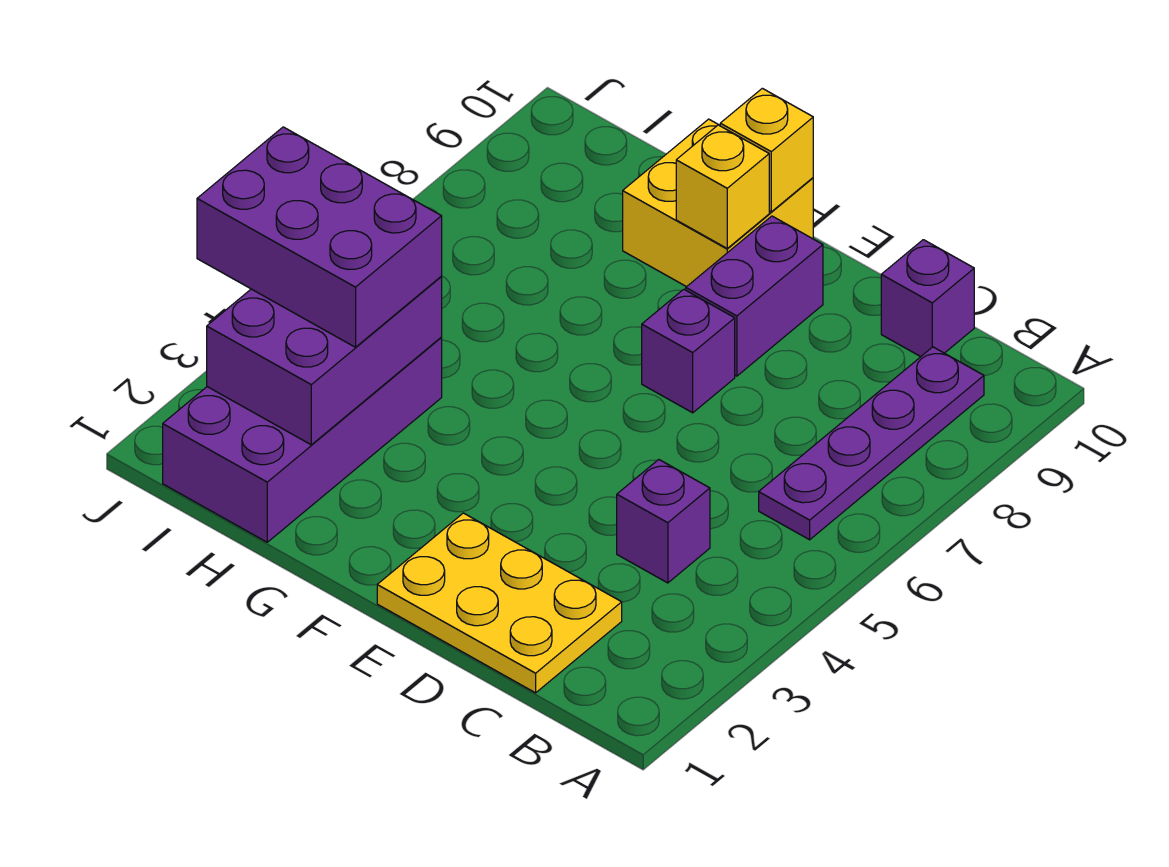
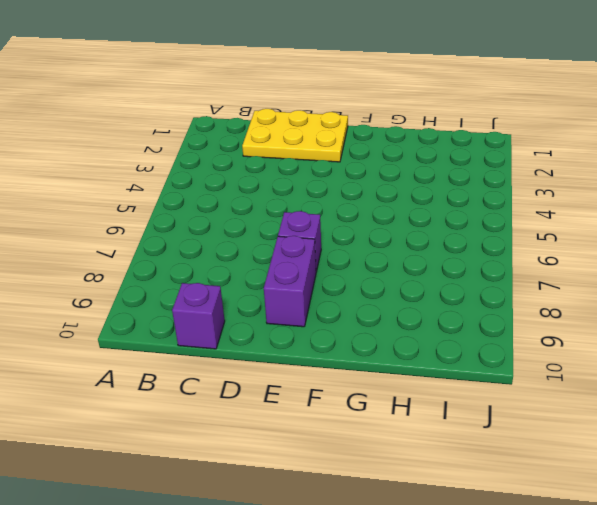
none -> purple 1x4 plate [759,347,984,540]
none -> purple 1x1 brick [617,460,710,583]
none -> yellow 2x2 brick [623,119,813,287]

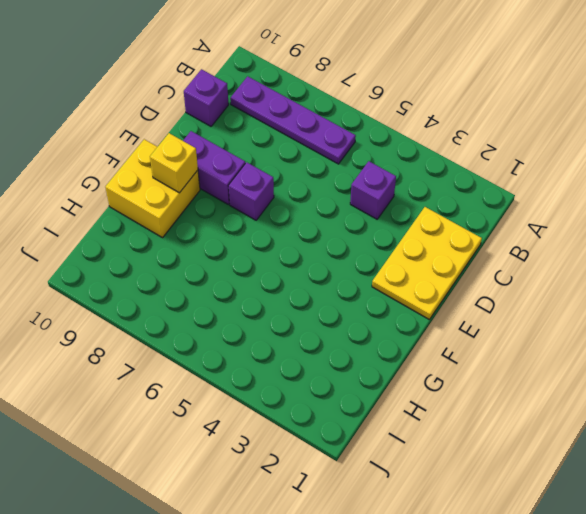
none -> purple 2x4 brick [163,338,442,542]
none -> yellow 1x1 brick [720,88,813,212]
none -> purple 2x3 brick [207,277,442,445]

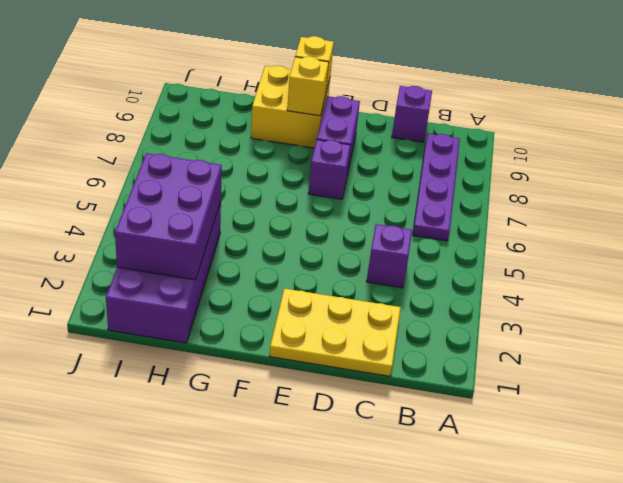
none -> purple 2x3 brick [197,127,442,347]

